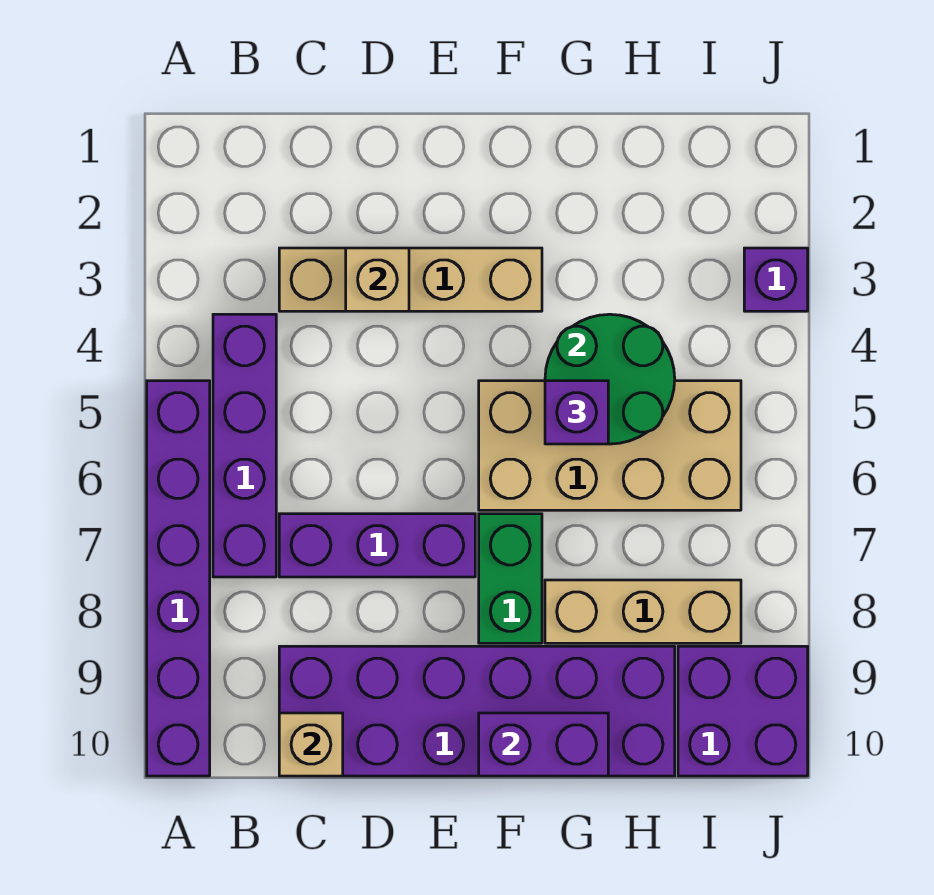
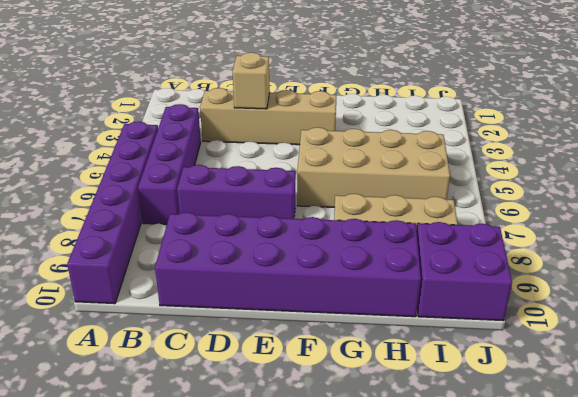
none -> green 1x2 brick [479,514,542,643]
none -> purple 1x1 brick [744,248,808,311]
none -> tan 1x1 brick [279,713,343,776]

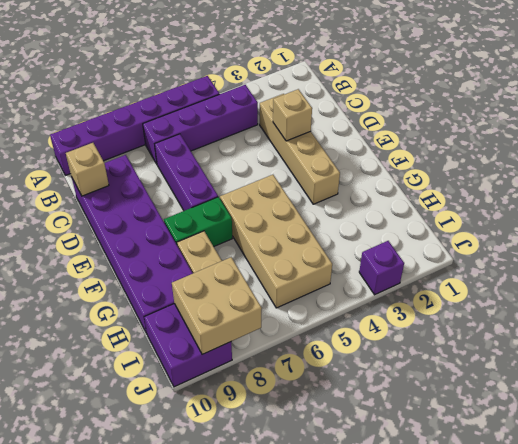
tan 2x2 brick [172,257,262,354] -> none
none -> purple 1x2 brick [479,713,608,776]
none -> green 2x2 round brick [545,314,675,444]
none -> purple 1x1 brick [545,381,608,444]

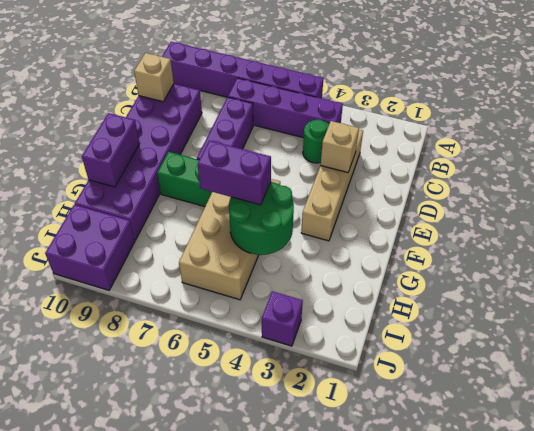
green 1x1 round brick [303,120,329,163] -> none
purple 1x2 brick [198,140,271,205] -> purple 1x1 brick [545,381,608,444]
none -> tan 1x3 brick [545,580,741,643]

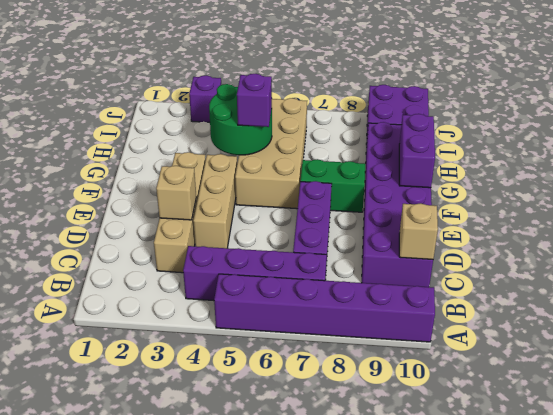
tan 1x3 brick [193,154,237,248] -> tan 1x3 brick moved to [545,580,741,643]

